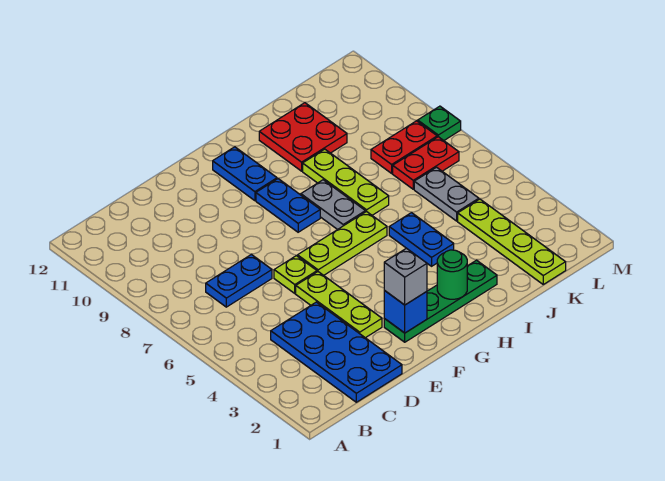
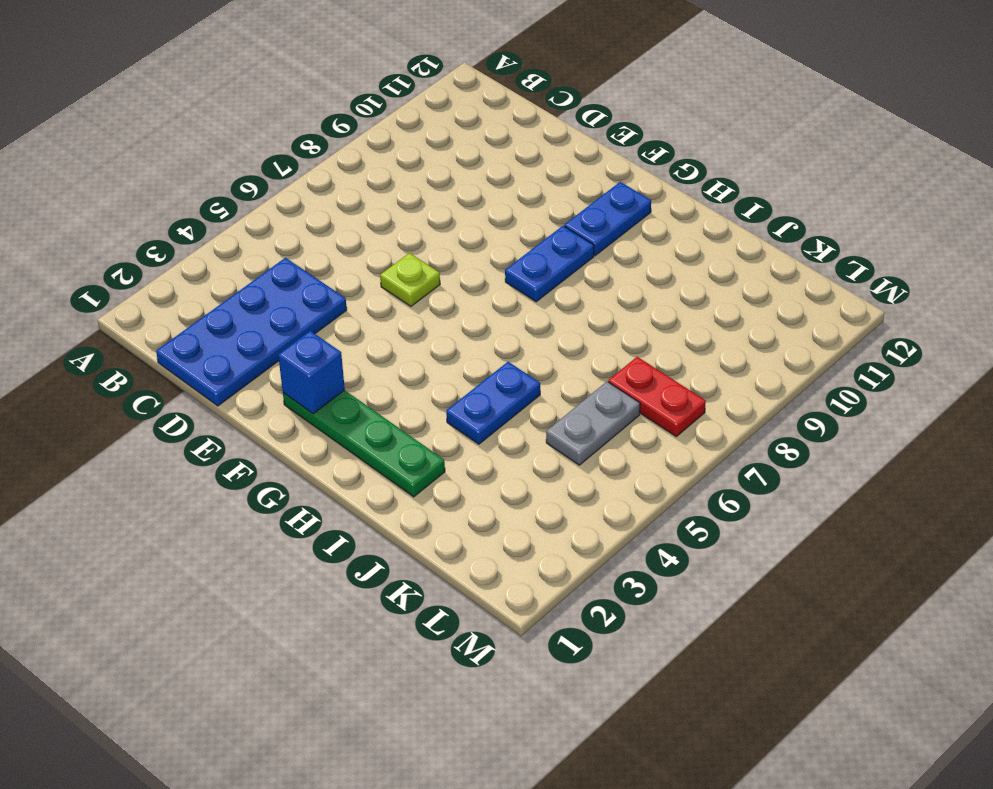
none -> blue 1x2 plate [206,255,272,307]
none -> lime 1x3 plate [296,272,382,338]
none -> lime 1x3 plate [298,211,387,275]

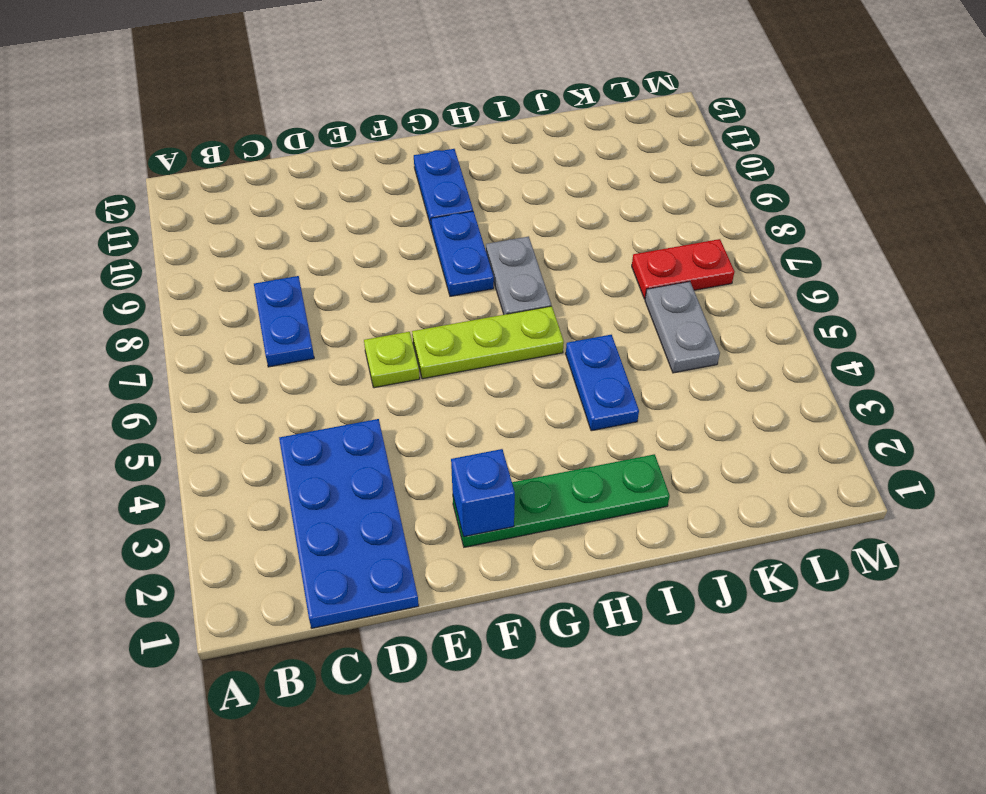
blue 1x2 plate [254,276,314,367] -> blue 1x2 plate turned to [206,255,272,307]
none -> lime 1x3 plate [296,272,382,338]
none -> lime 1x3 plate [303,149,389,215]
none -> red 2x2 plate [259,103,347,171]

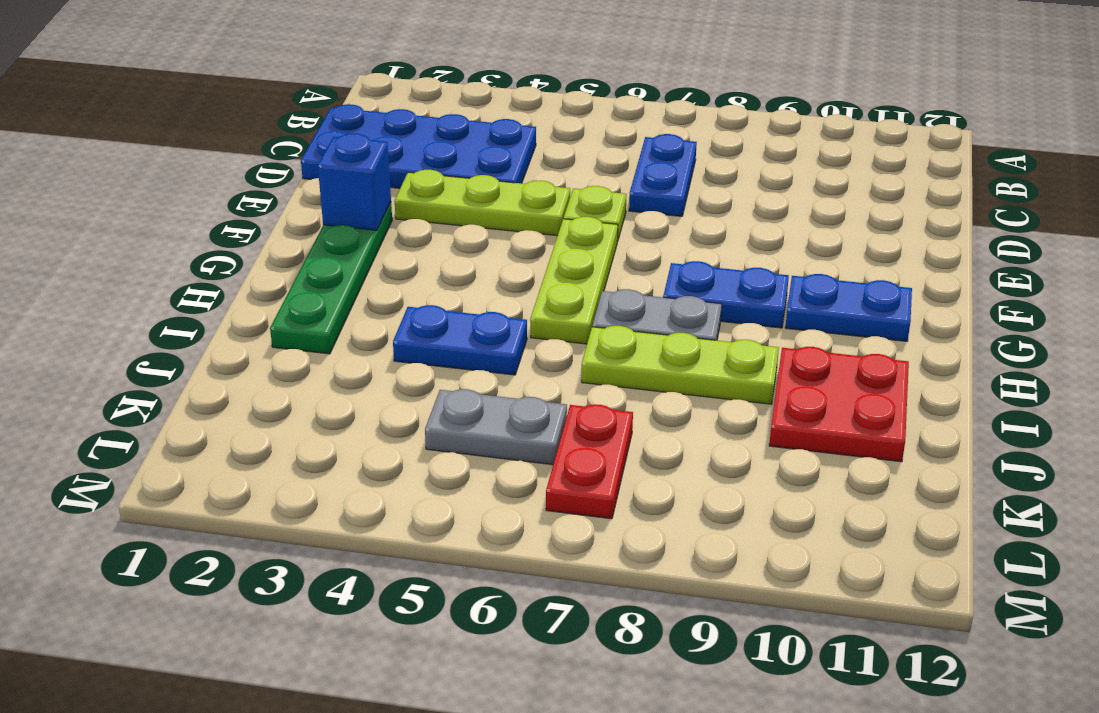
none -> lime 1x4 plate [458,199,566,284]
none -> red 1x2 plate [371,121,437,173]
none -> green 1x1 plate [418,106,461,140]

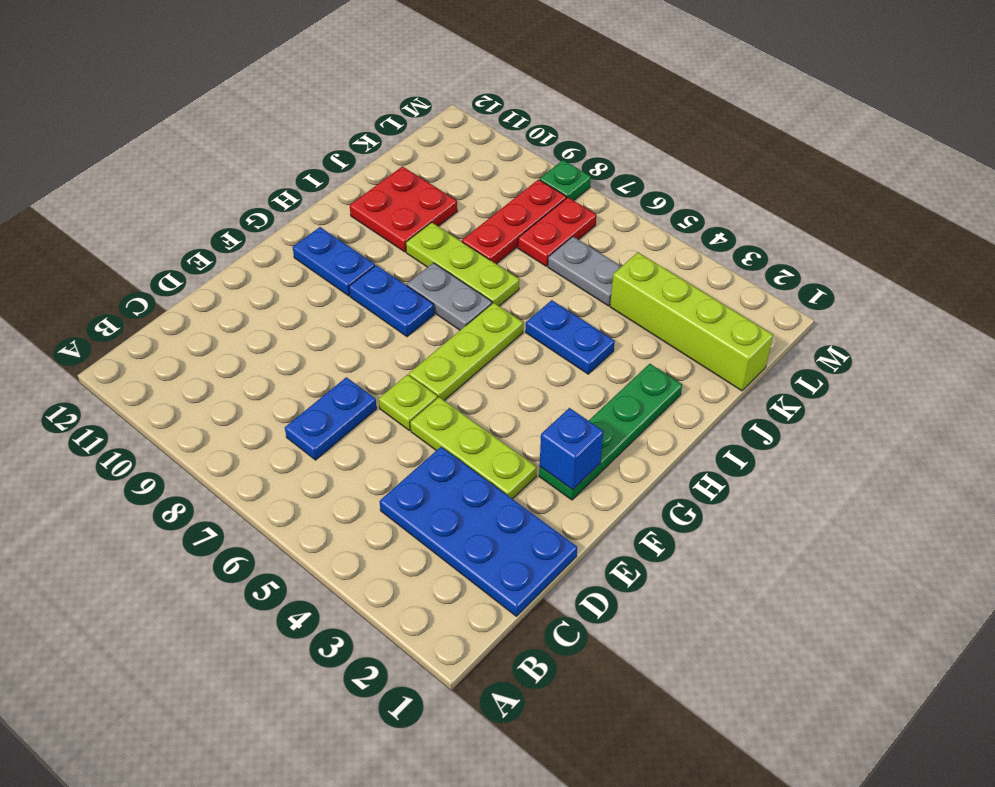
red 1x3 plate [462,180,566,264] -> red 1x2 plate [371,121,437,173]
lime 1x4 brick [610,253,773,391] -> lime 1x4 plate [458,199,566,284]
none -> green 1x1 round brick [437,250,467,299]
none -> grey 1x1 brick [384,248,427,305]

